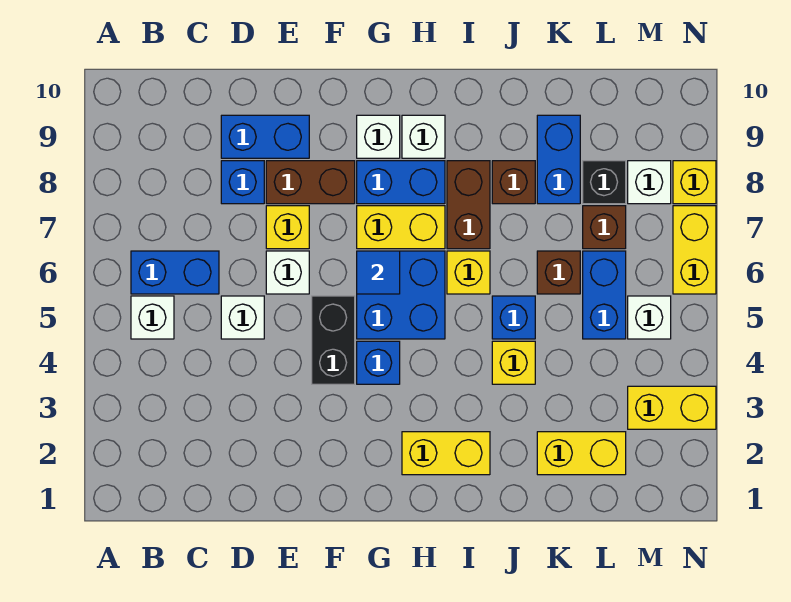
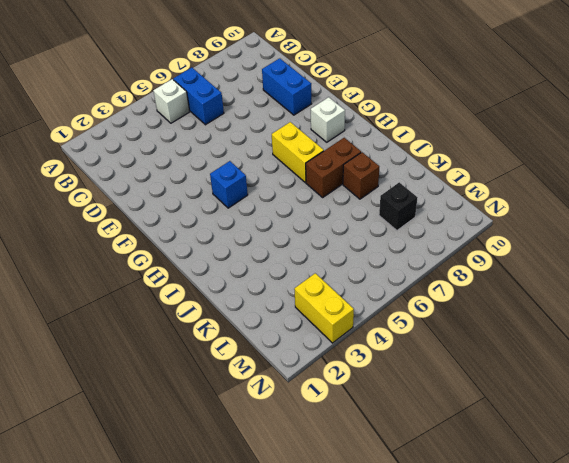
none -> white 1x1 brick [221,296,264,339]
none -> blue 1x1 brick [221,161,264,204]
none -> white 1x1 brick [266,251,309,294]
none -> yellow 1x1 brick [266,206,309,249]

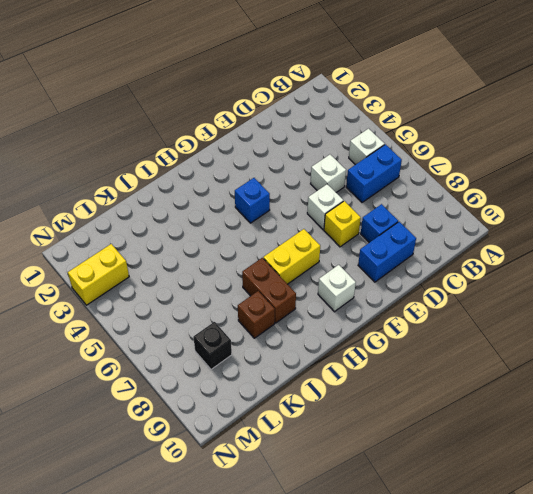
none -> brown 1x2 brick [266,161,355,204]
none -> black 1x2 brick [312,296,355,384]
none -> blue 2x2 brick [357,251,445,339]
none -> blue 1x2 brick [357,161,445,204]

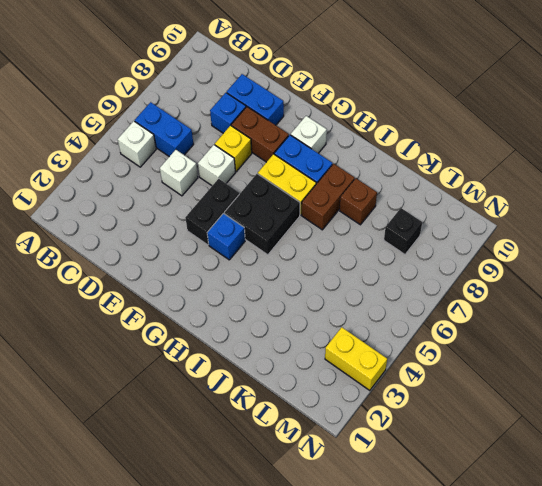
black 2x2 brick [224,174,300,255] -> blue 2x2 brick [357,251,445,339]
none -> yellow 1x2 brick [402,432,490,475]
none -> white 1x1 brick [402,115,445,158]
none -> yellow 1x1 brick [447,251,490,294]
none -> yellow 1x1 brick [492,341,535,384]

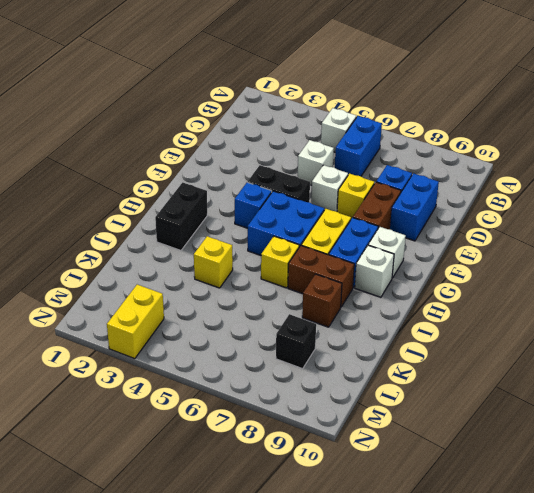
black 1x2 brick [155,182,207,250] -> yellow 1x2 brick [402,432,490,475]
none -> blue 1x1 brick [492,296,535,339]
none -> yellow 1x2 brick [537,432,626,475]
none -> brown 1x1 brick [537,251,580,294]
none -> blue 1x2 brick [537,115,580,204]

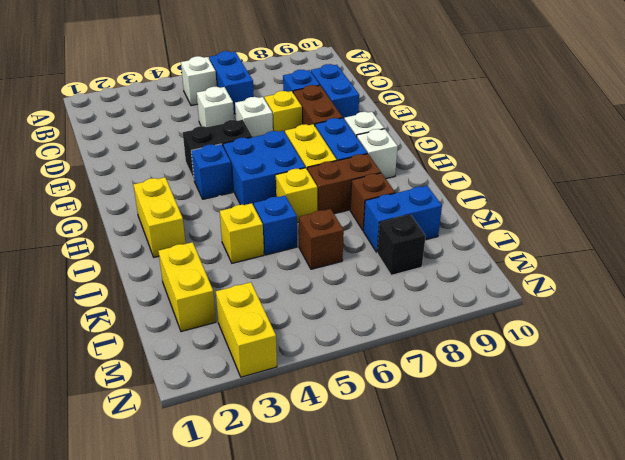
none -> blue 1x2 brick [583,251,626,339]
none -> brown 1x1 brick [583,206,626,249]
none -> white 1x1 brick [628,296,671,339]
none -> white 1x1 brick [628,161,671,204]

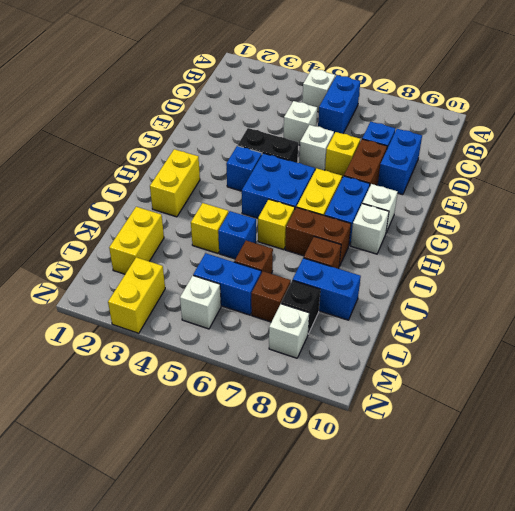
none -> yellow 1x2 brick [673,206,716,294]
none -> yellow 1x1 brick [673,161,716,204]
none -> blue 1x1 tile [357,251,400,294]

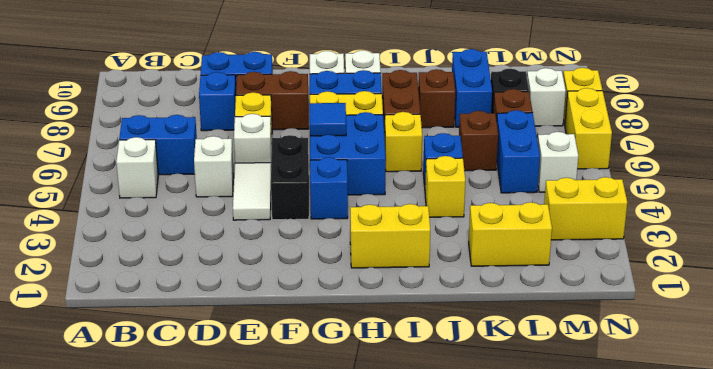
white 1x2 tile [233,163,271,220] -> none

